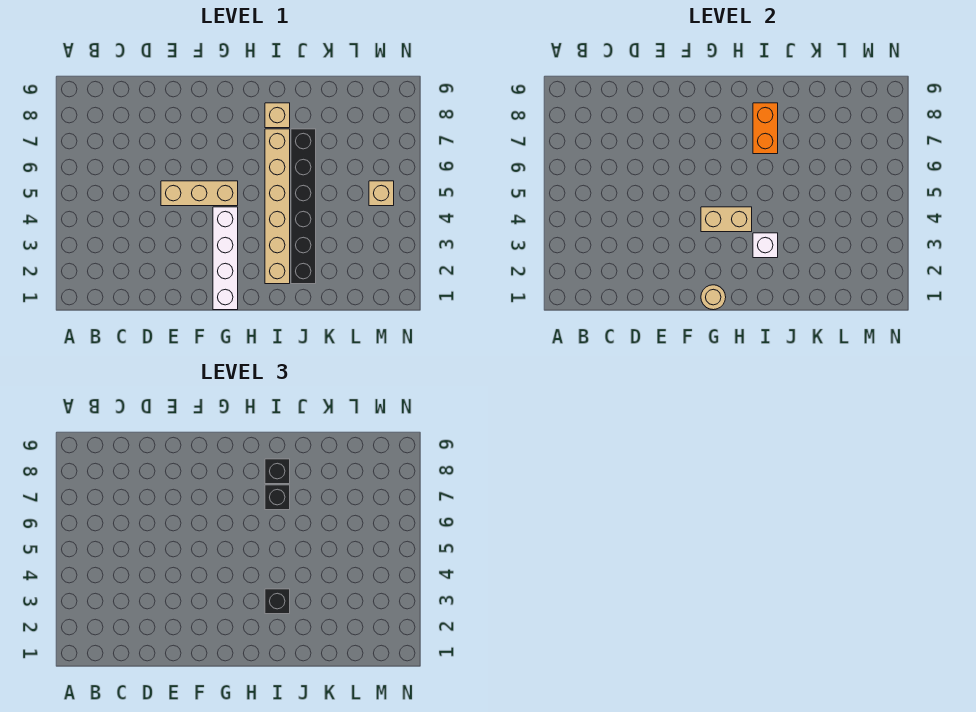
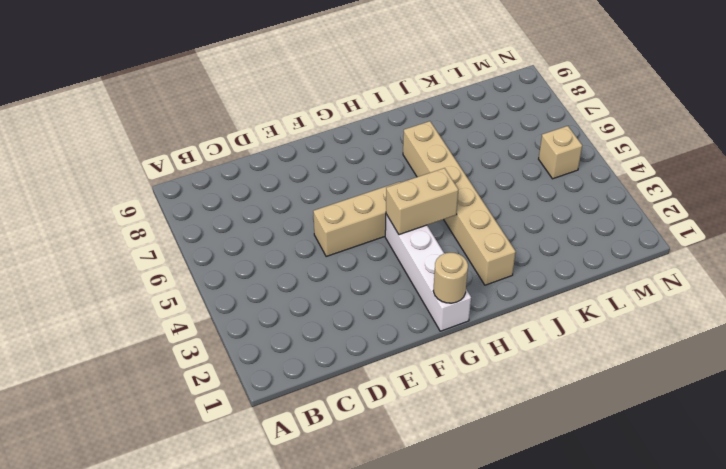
none -> tan 1x1 brick [265,103,290,128]
none -> black 1x6 brick [291,129,316,284]
none -> white 1x1 brick [753,233,778,258]

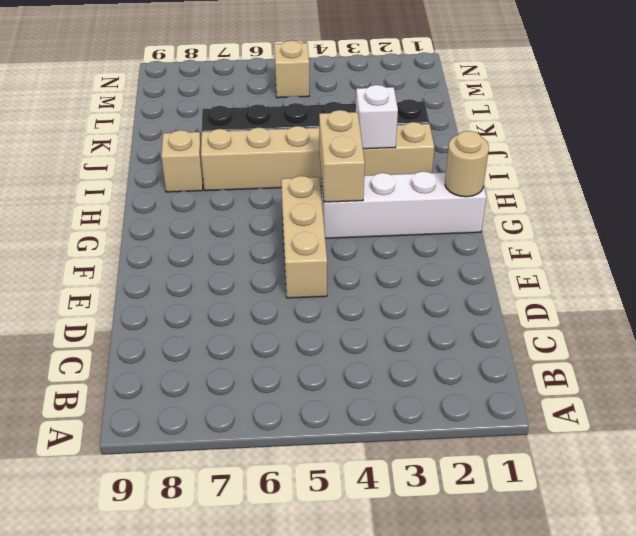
none -> orange 1x2 brick [753,103,778,154]
none -> black 1x1 brick [265,589,290,614]
none -> black 1x1 brick [265,485,290,510]

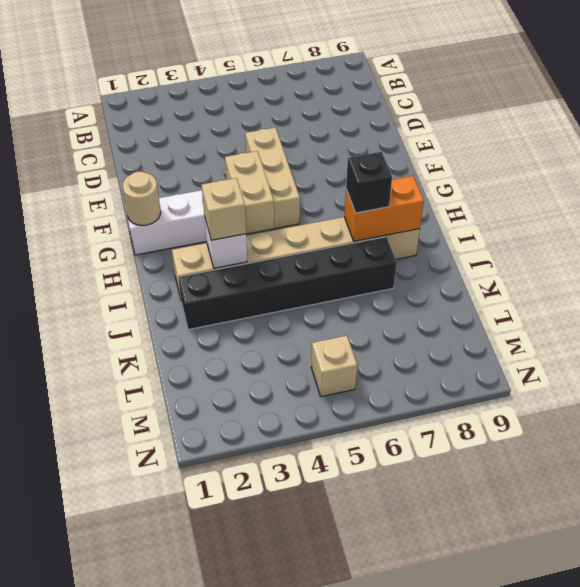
tan 1x1 brick [202,178,246,240] -> black 1x1 brick [265,589,290,614]
none -> black 1x1 brick [265,459,290,484]

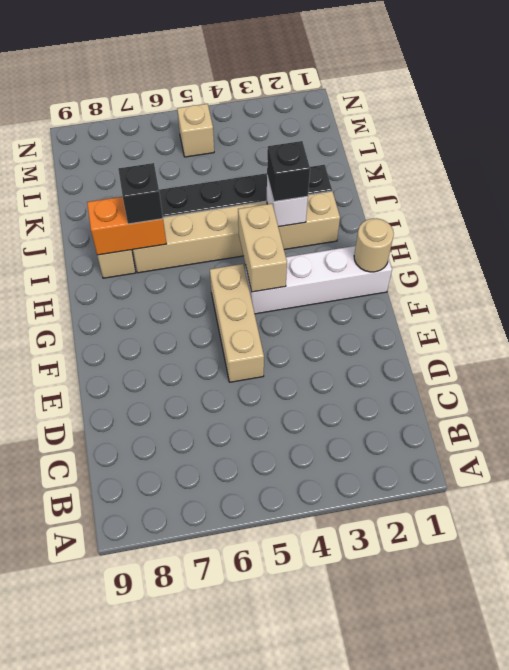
none -> black 1x1 brick [265,459,290,484]

